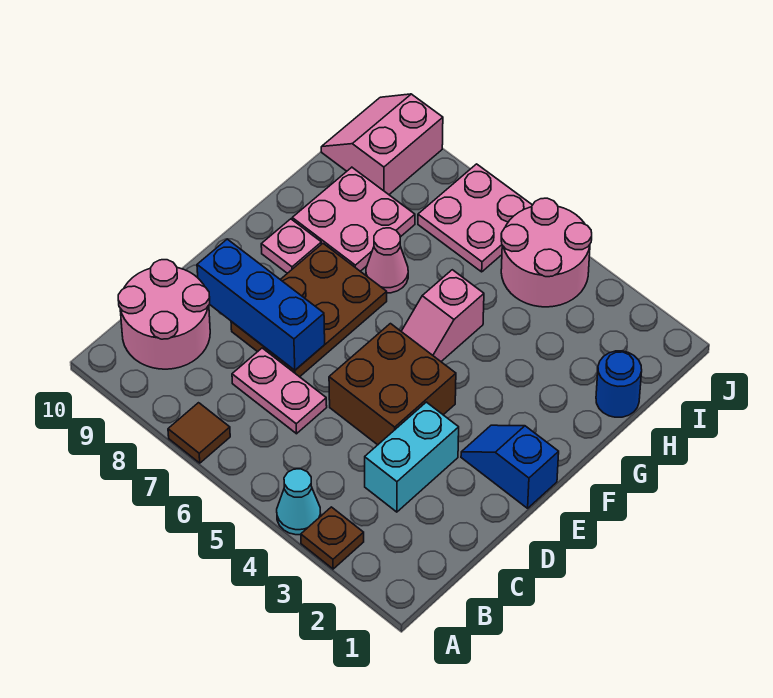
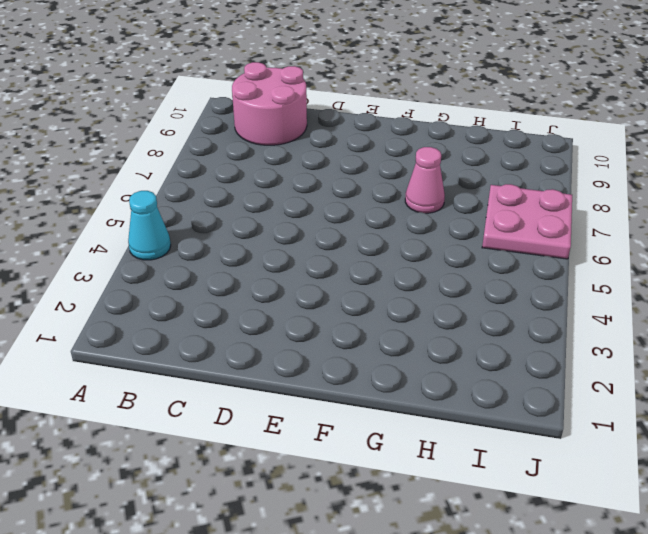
none -> brown 1x1 plate [301,507,364,569]
none -> brown 1x1 tile [168,403,230,463]
none -> cyan 1x2 brick [365,402,459,512]

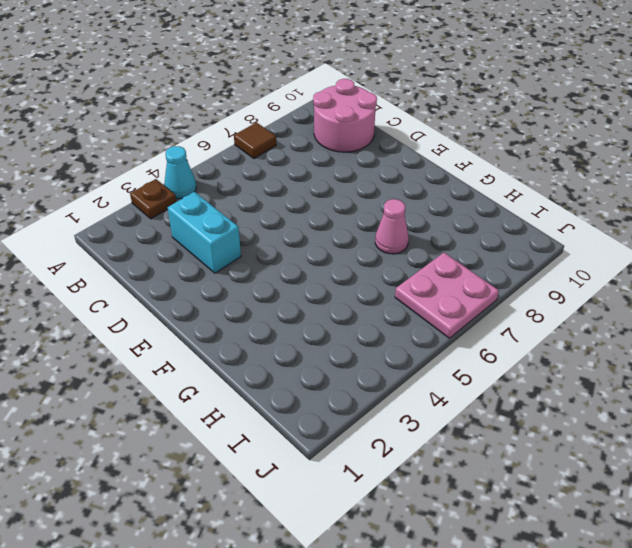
none -> pink 1x2 plate [232,348,327,434]
none -> brown 2x2 brick [329,324,456,445]
none -> brown 2x3 plate [231,244,387,377]

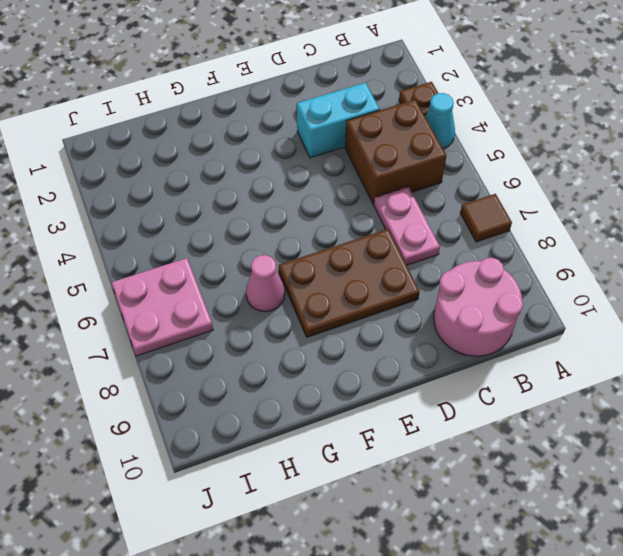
brown 2x2 brick [345,100,446,205] -> brown 2x2 brick moved to [329,324,456,445]
none -> blue 1x2 slope [461,425,559,508]
none -> pink 1x2 slope [401,270,484,361]
none -> pink 1x1 plate [261,219,321,273]

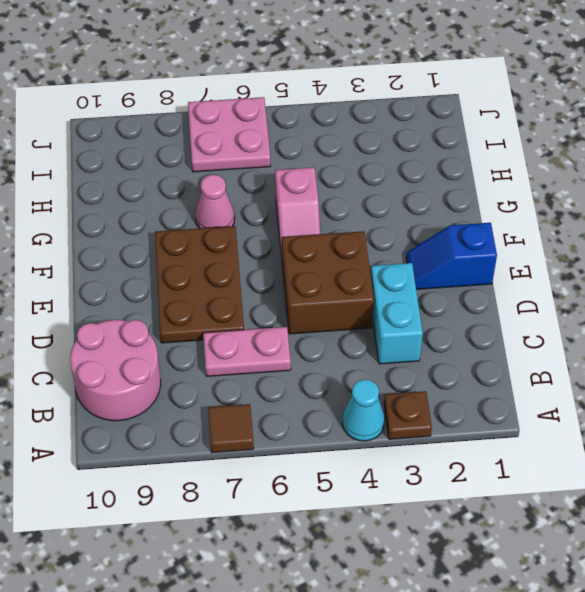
none -> pink 1x1 plate [261,219,321,273]
none -> pink 2x2 plate [292,167,415,271]
none -> blue 1x1 round brick [596,351,642,417]

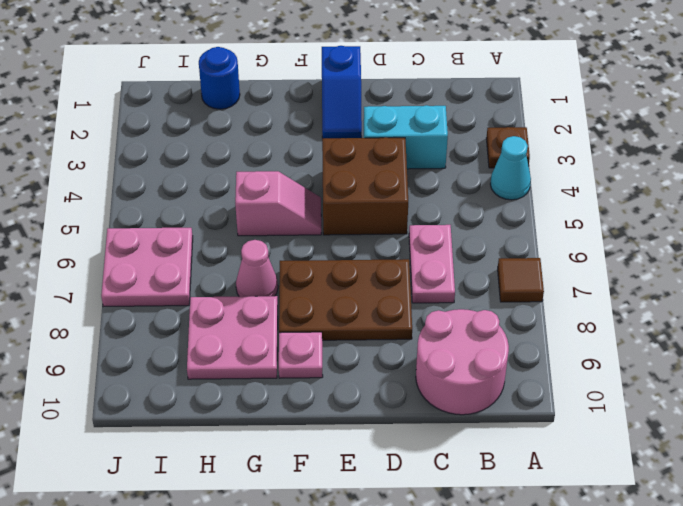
none -> pink 2x2 round brick [501,198,592,307]
none -> pink 2x2 slope [321,94,443,194]
none -> blue 1x3 brick [197,239,325,370]

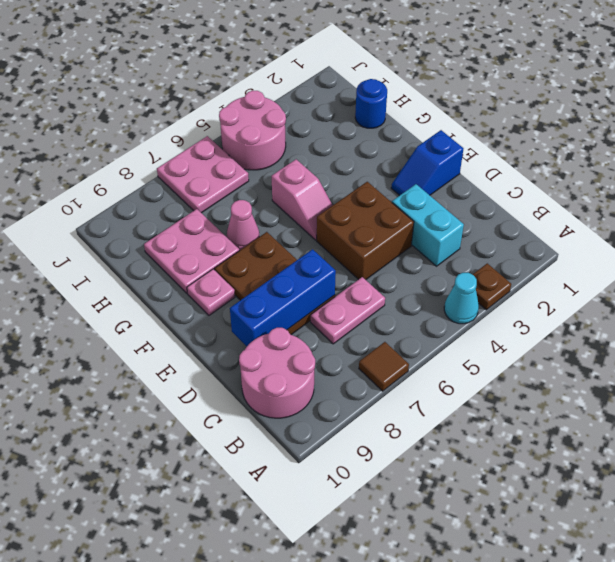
none -> pink 2x2 slope [321,94,443,194]

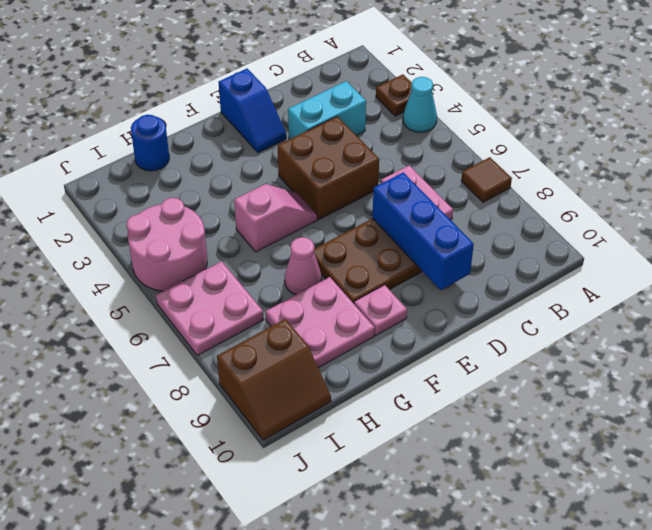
brown 2x2 slope [217,319,331,440] -> pink 2x2 slope [321,94,443,194]
none -> pink 2x2 round brick [118,260,210,369]

